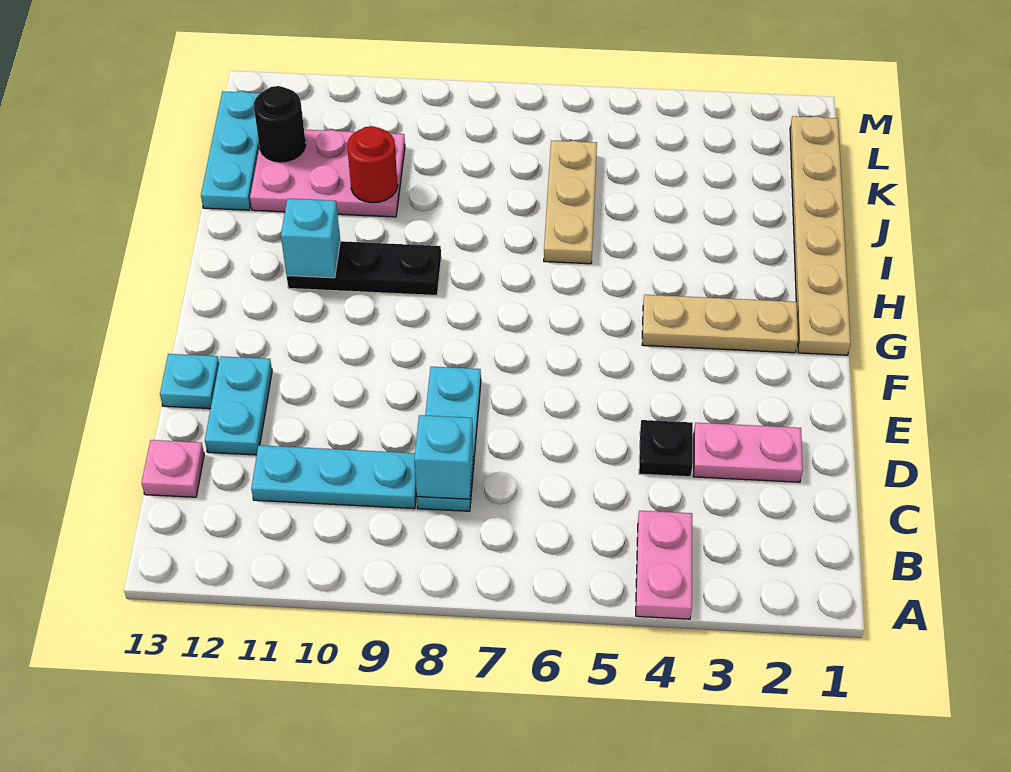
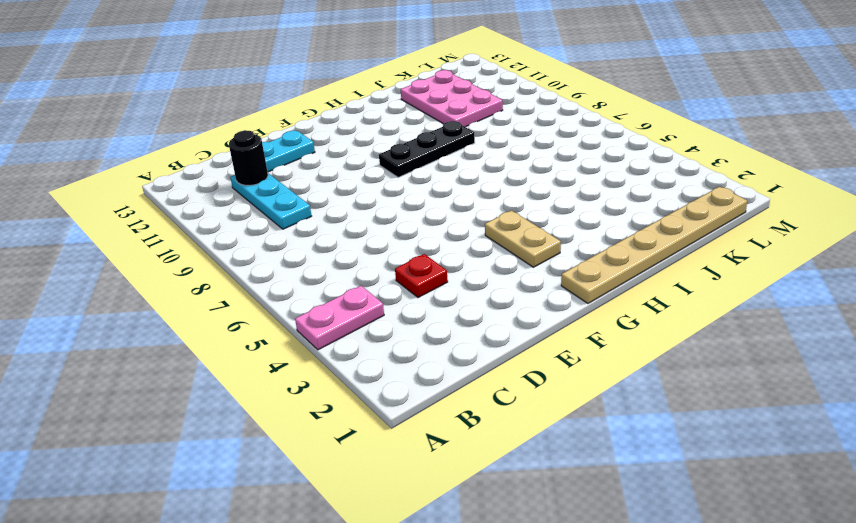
black 1x1 round brick [229,130,268,185] -> black 1x1 round brick moved to [254,86,306,162]
red 1x1 plate [395,254,448,298] -> black 1x1 plate [639,420,693,477]
tan 1x2 plate [485,211,561,267] -> tan 1x3 plate [642,295,798,353]
black 1x3 plate [379,121,475,177] -> black 1x3 plate turned to [287,241,441,295]
none -> cyan 1x3 plate [417,367,481,511]
none -> pink 1x1 plate [142,440,204,497]
none -> pink 1x2 plate [693,423,803,482]

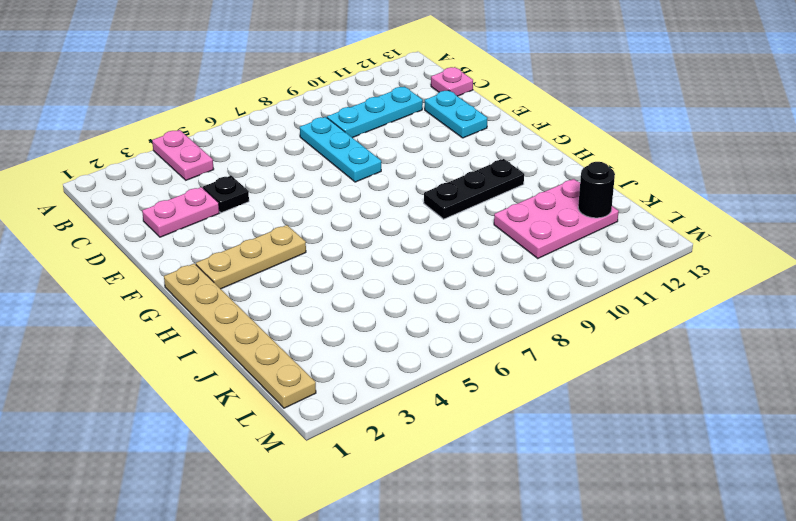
none -> cyan 1x1 plate [160,354,219,409]
none -> tan 1x3 plate [544,141,597,264]
none -> cyan 1x3 plate [201,91,260,210]

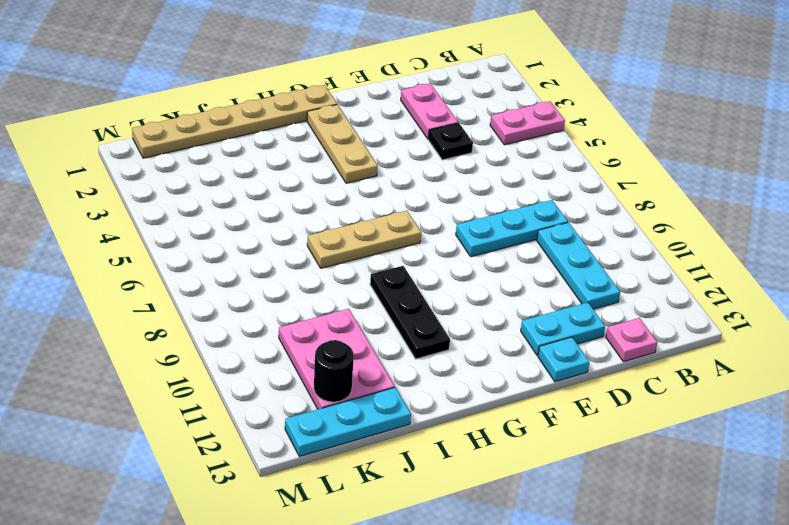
tan 1x3 plate [307,211,421,268] -> tan 1x3 plate moved to [544,141,597,264]
none -> cyan 1x1 brick [414,415,473,499]
none -> cyan 1x1 brick [281,198,340,278]
none -> red 1x1 round brick [347,126,398,203]

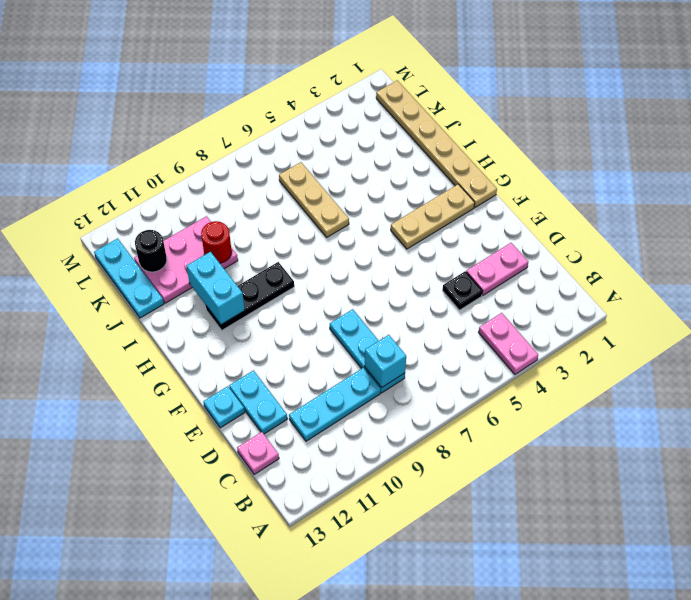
cyan 1x2 brick [187,252,245,325] -> cyan 1x1 brick [281,198,340,278]

